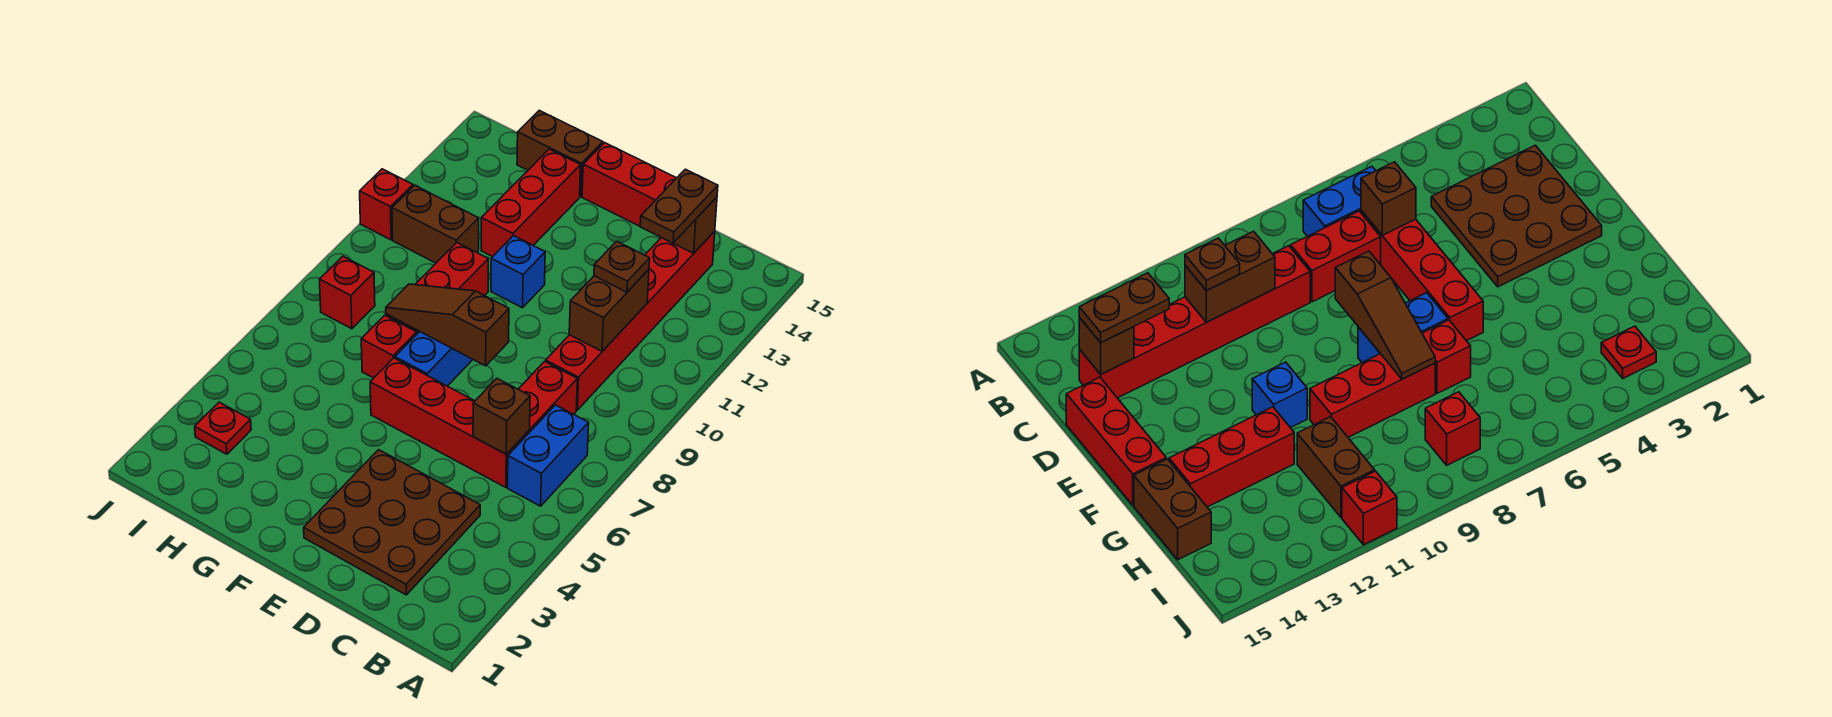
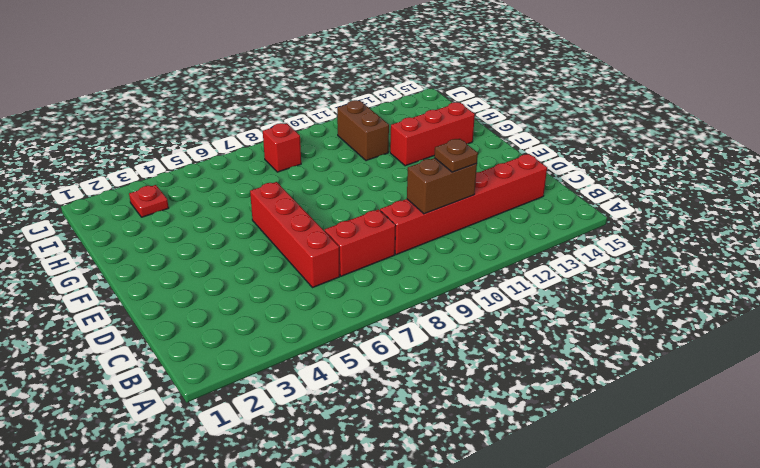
none -> blue 1x2 brick [508,405,589,506]
none -> brown 3x3 plate [304,450,480,595]
none -> red 1x3 brick [582,143,676,226]

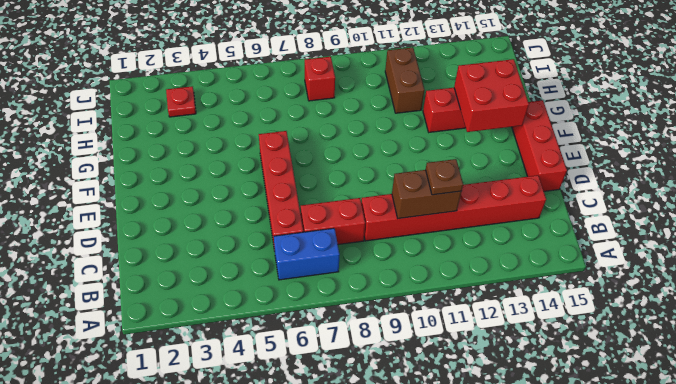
red 2x2 brick [454,59,529,132] -> none
none -> brown 3x3 plate [304,450,480,595]
none -> blue 1x2 brick [395,331,473,386]
none -> blue 1x1 brick [491,236,545,308]

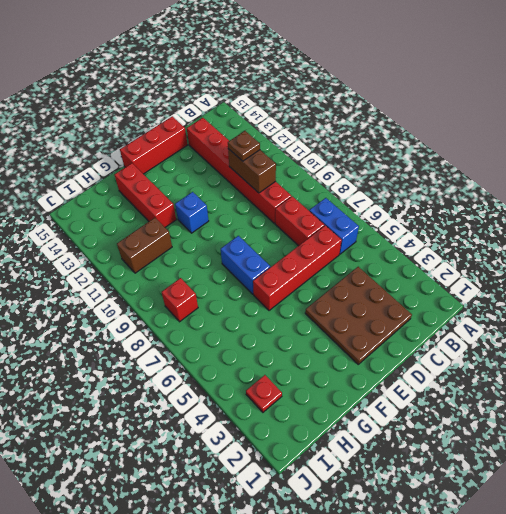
none -> red 1x1 brick [361,315,417,378]
none -> red 1x3 brick [386,243,488,334]
none -> brown 1x2 brick [517,110,603,197]

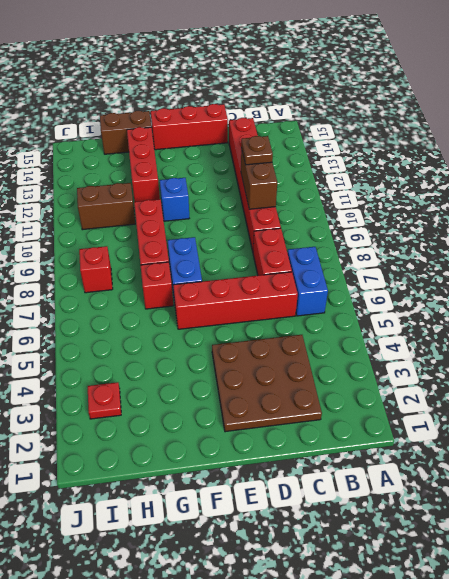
none -> red 1x1 brick [360,169,413,240]
none -> brown 1x1 brick [473,378,530,454]
none -> brown 1x1 brick [674,197,717,253]

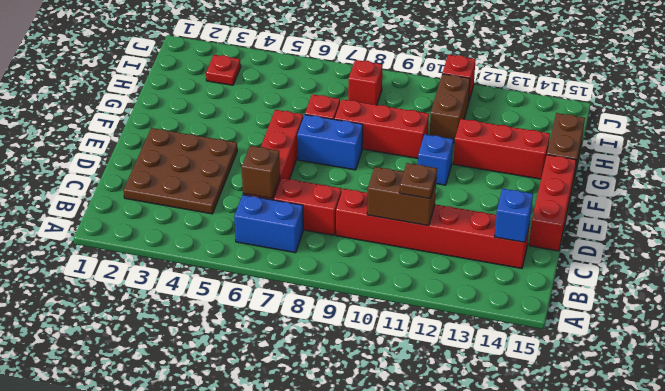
blue 1x1 brick [494,189,533,242] -> brown 1x1 brick [674,197,717,253]
none -> brown 1x3 slope [386,284,509,366]
none -> brown 1x2 plate [640,169,718,243]

